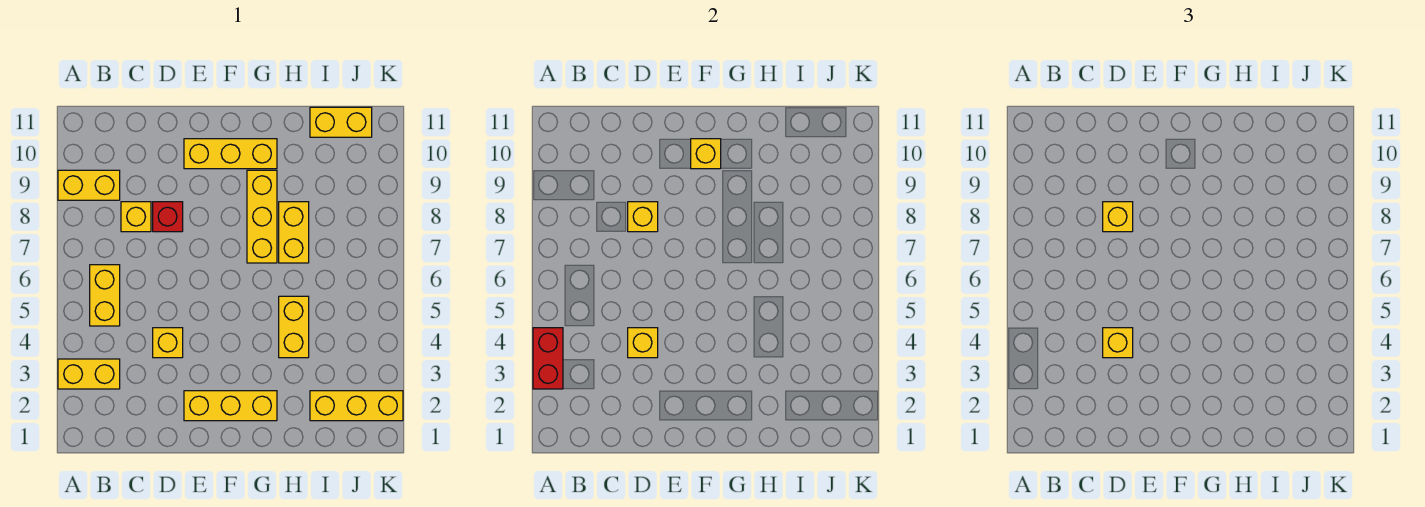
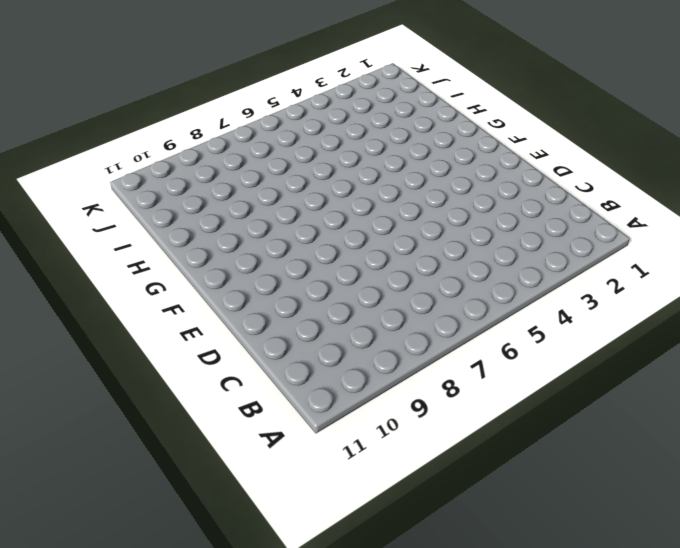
none -> yellow 1x2 brick [58,359,120,389]
none -> yellow 1x2 brick [58,170,120,200]
none -> yellow 1x2 brick [90,265,120,326]

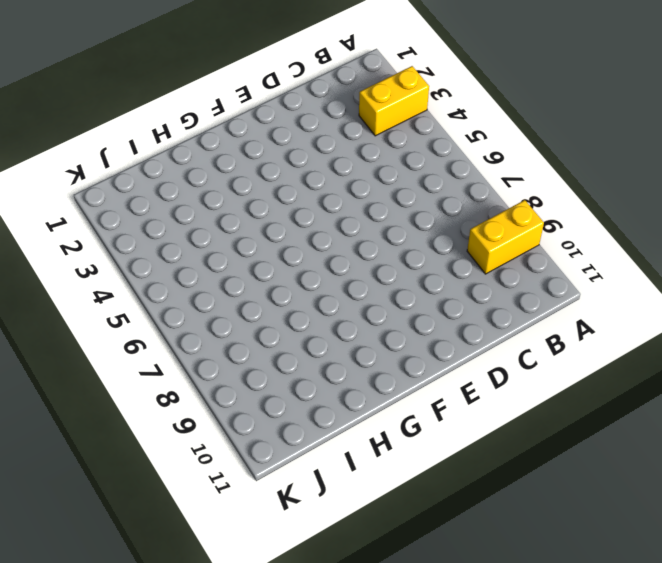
none -> yellow 1x2 brick [90,265,120,326]
none -> yellow 1x1 brick [121,202,151,232]
none -> yellow 1x1 brick [153,328,183,358]

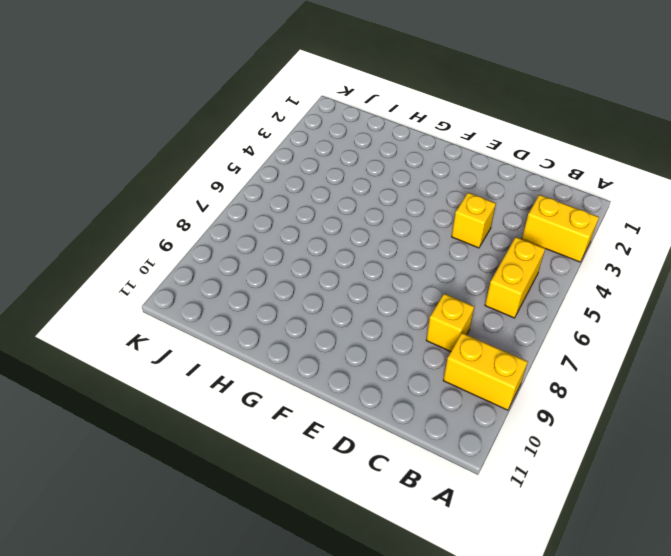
none -> red 1x1 brick [153,202,183,232]
none -> yellow 1x3 brick [184,391,277,421]
none -> yellow 1x3 brick [184,139,277,169]

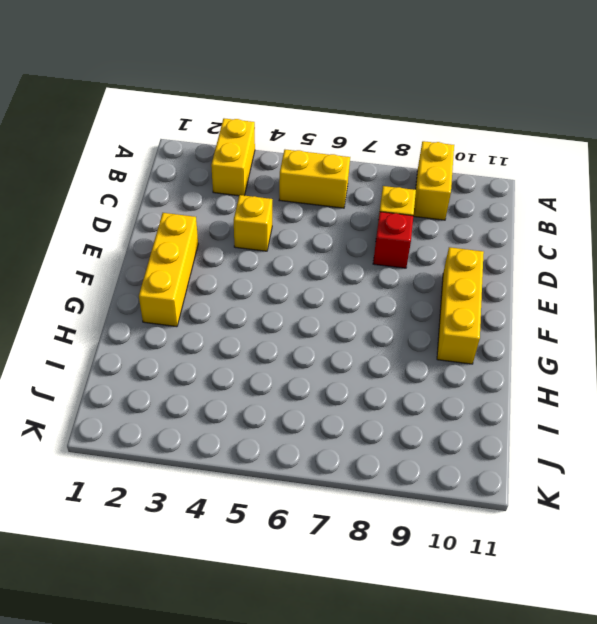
none -> yellow 1x3 brick [247,170,277,263]
none -> yellow 1x2 brick [279,296,309,358]
none -> yellow 1x2 brick [279,202,309,263]

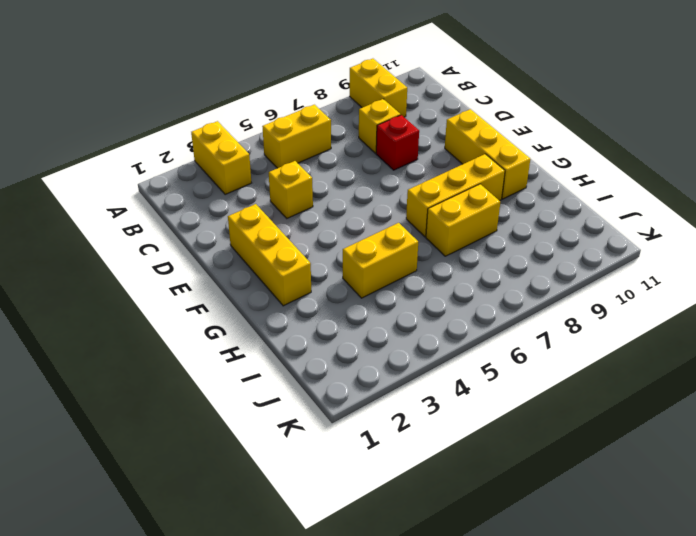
none -> yellow 1x3 brick [310,391,403,421]
none -> yellow 1x2 brick [310,107,372,137]
none -> red 1x2 brick [533,328,563,389]

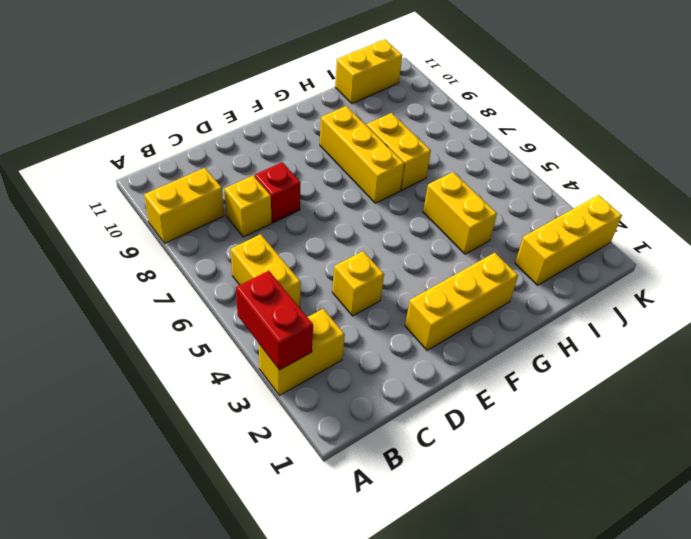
none -> yellow 1x3 brick [184,139,277,169]
none -> yellow 1x1 brick [628,328,658,358]
none -> yellow 1x1 brick [628,202,658,232]

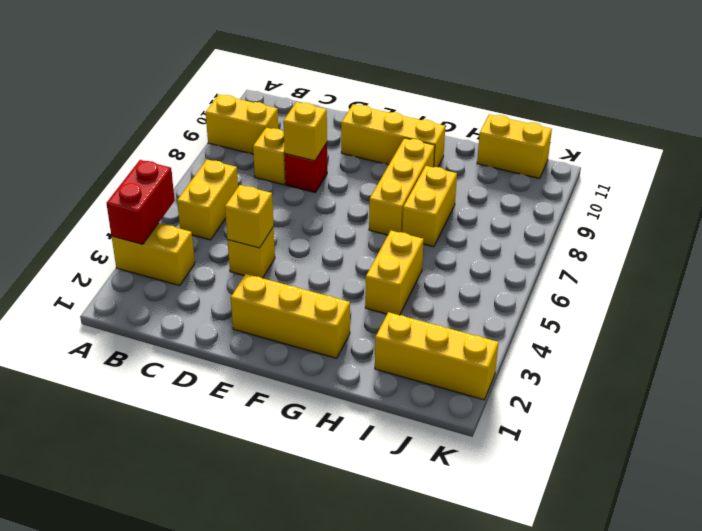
none -> yellow 1x1 brick [691,139,721,169]
none -> yellow 1x1 brick [1103,328,1133,358]
none -> yellow 1x1 brick [1103,202,1133,232]

